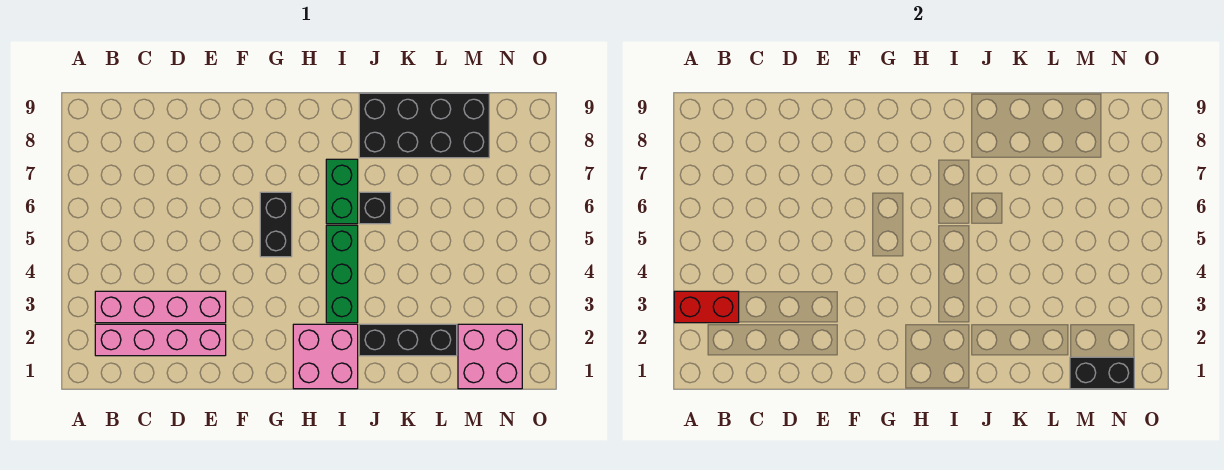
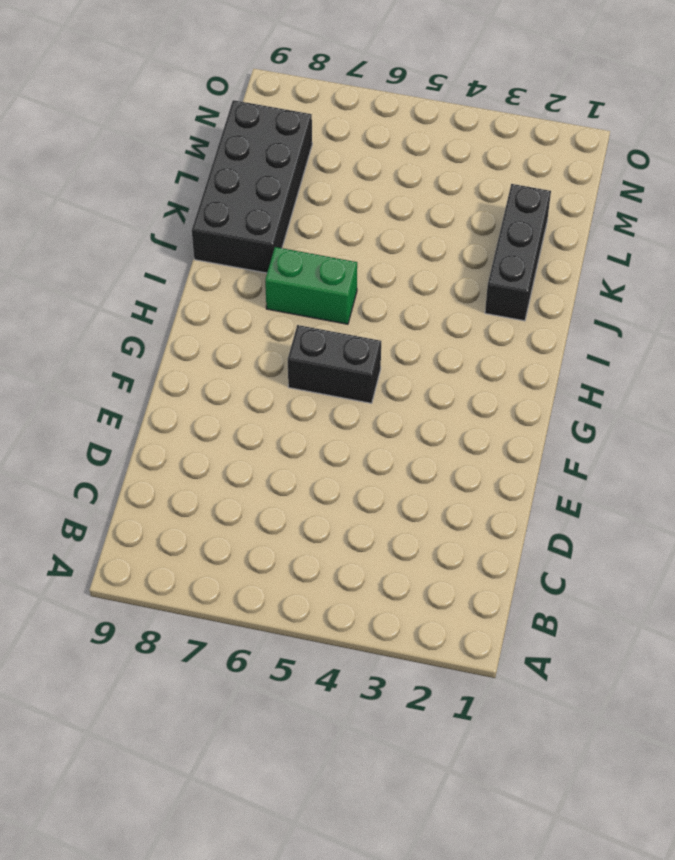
none -> pink 1x4 brick [95,324,226,356]
none -> pink 1x4 brick [95,291,226,323]
none -> pink 2x2 brick [293,324,358,389]

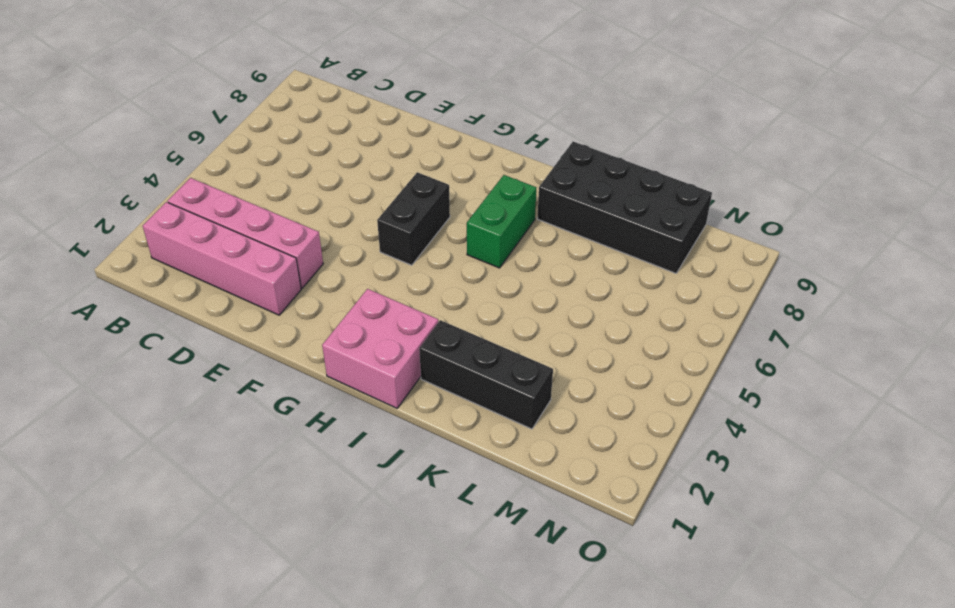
none -> green 1x3 brick [326,225,358,323]
none -> black 1x1 brick [359,192,391,224]
none -> pink 2x2 brick [458,324,522,389]

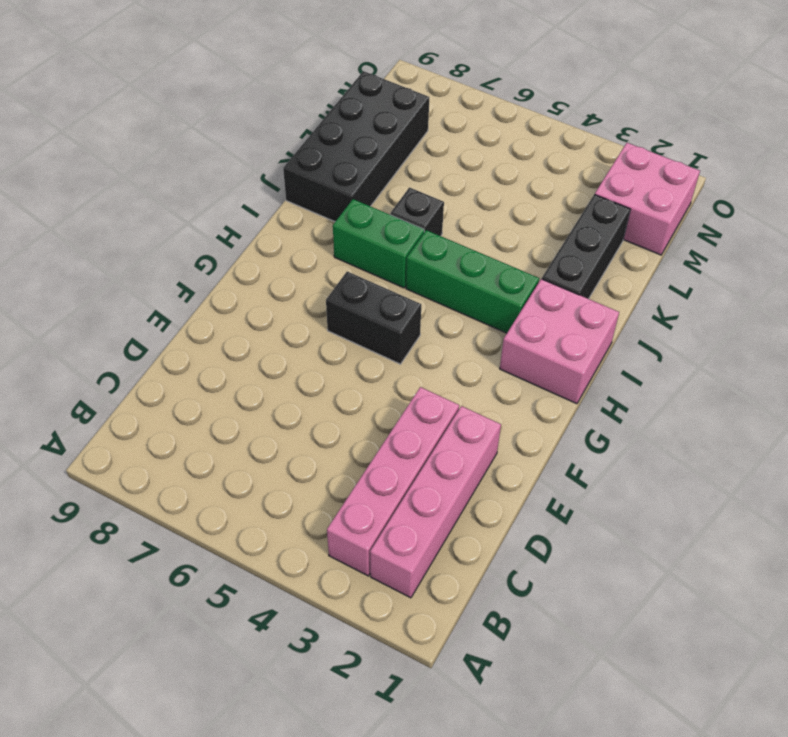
none -> red 1x2 brick [674,291,739,323]
none -> black 1x2 brick [1070,357,1134,389]

